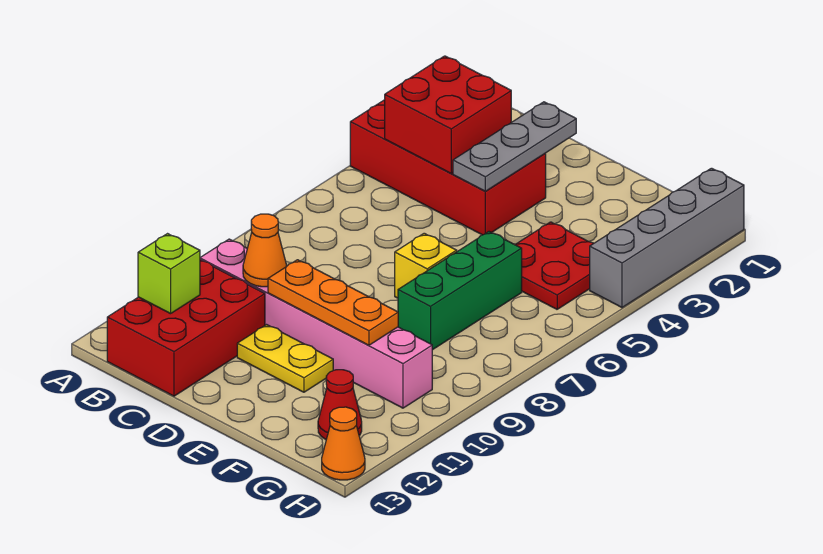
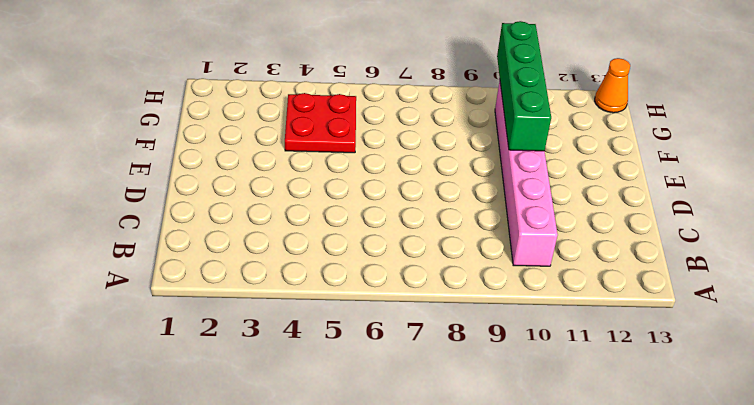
green 1x4 brick [497,21,551,151] -> orange 1x3 plate [268,260,398,345]
none -> red 2x4 brick [350,100,546,235]
none -> red 2x3 brick [107,260,265,396]
none -> yellow 1x2 plate [237,325,333,392]

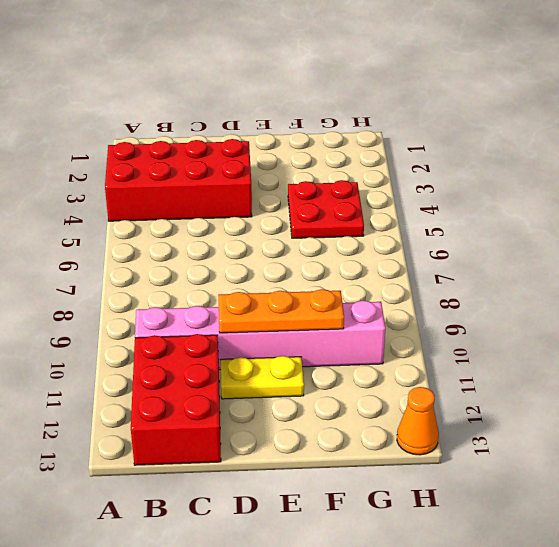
none -> yellow 1x1 brick [395,233,457,298]
none -> green 1x3 brick [398,232,522,350]
none -> red 1x1 cone [318,370,362,439]

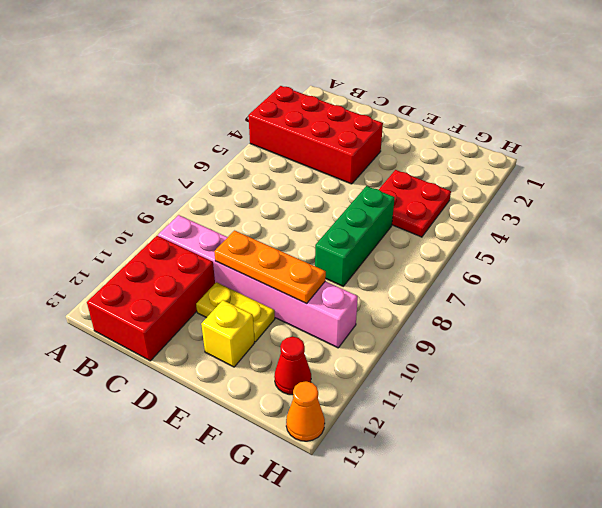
yellow 1x1 brick [201,300,254,367] -> yellow 1x1 brick moved to [395,233,457,298]
none -> grey 1x4 brick [590,168,744,308]
none -> red 2x2 brick [385,56,511,173]
none -> lime 1x1 brick [138,234,200,314]

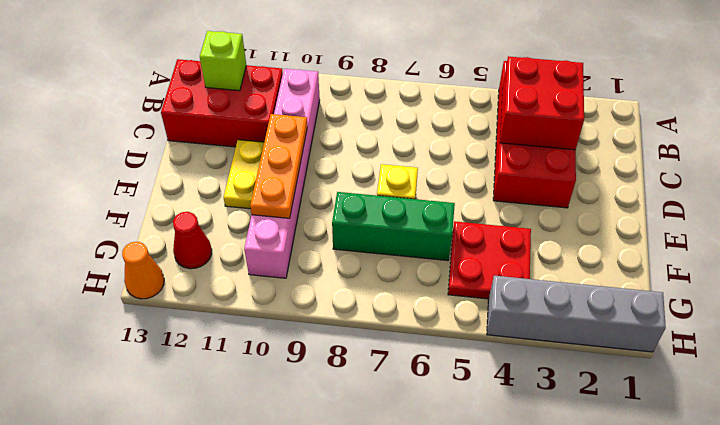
none -> orange 1x1 cone [243,214,286,287]
none -> grey 1x3 plate [453,102,576,191]

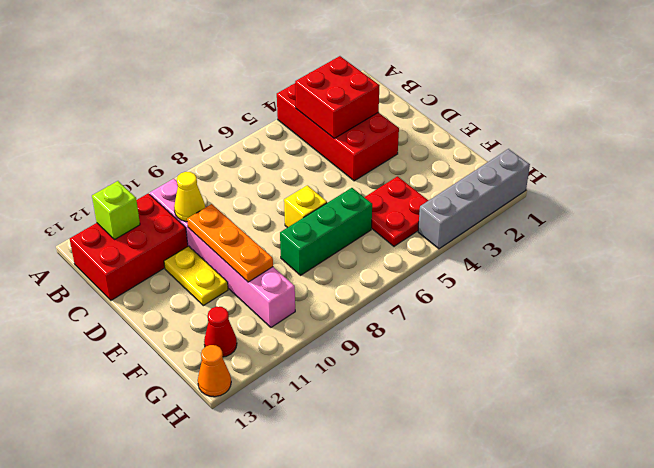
yellow 1x1 cone [174,172,205,222] -> orange 1x1 cone [243,214,286,287]
none -> grey 1x3 plate [453,102,576,191]

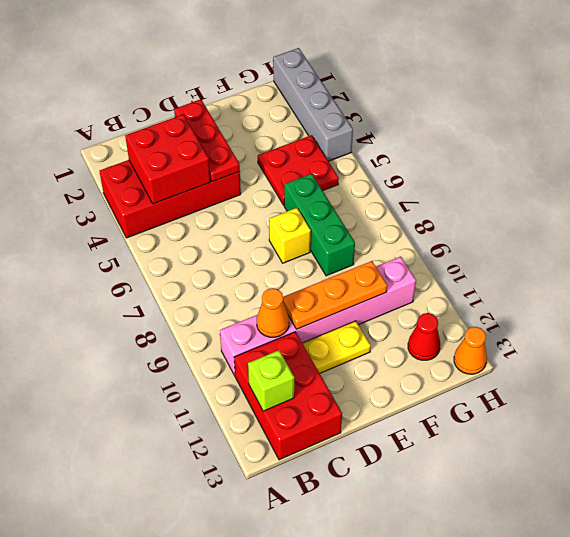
red 1x3 plate [174,99,240,182] -> grey 1x3 plate [453,102,576,191]

